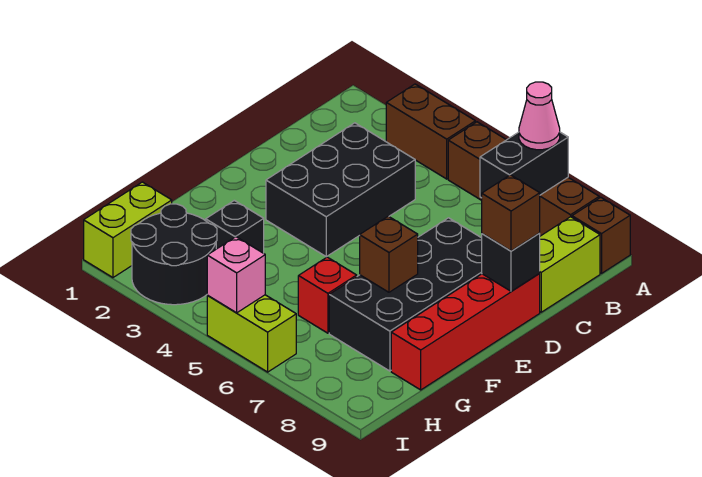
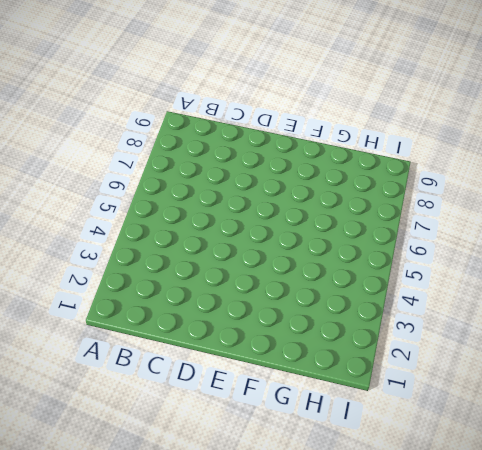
none -> brown 1x2 brick [386,84,475,179]
none -> brown 1x4 brick [448,122,599,236]
none -> brown 1x1 brick [572,197,630,273]

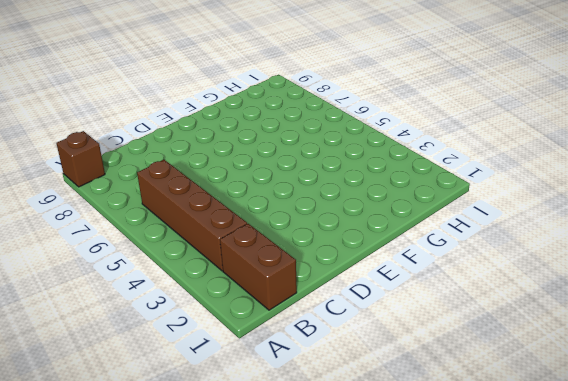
brown 1x2 brick [220,224,297,310] -> brown 1x2 brick moved to [386,84,475,179]
brown 1x4 brick [137,160,247,271] -> brown 1x4 brick moved to [448,122,599,236]
none -> lime 1x2 brick [540,217,600,312]
none -> black 2x3 brick [266,123,415,257]
none -> black 2x4 brick [329,218,482,371]

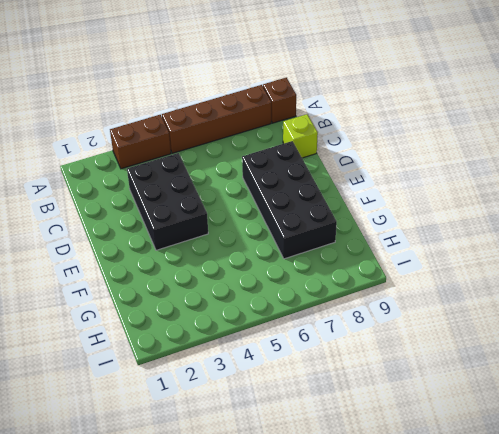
lime 1x1 brick [283,114,318,158] -> lime 1x2 brick [540,217,600,312]
none -> red 1x4 brick [391,273,540,390]
none -> black 1x1 brick [206,200,264,253]
none -> red 1x1 brick [298,257,357,333]

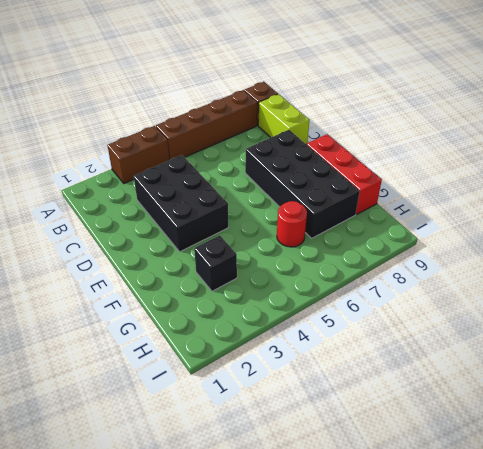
red 1x3 brick [306,134,382,214] -> red 1x4 brick [391,273,540,390]
red 1x1 round brick [277,201,307,247] -> red 1x1 brick [298,257,357,333]
none -> lime 1x2 brick [84,182,172,278]
none -> black 2x2 round brick [131,204,217,305]
none -> lime 1x2 brick [207,295,296,372]

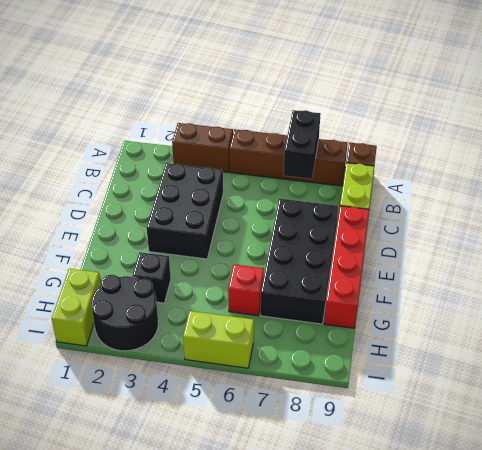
none -> black 1x1 brick [482,233,540,291]
none -> brown 1x1 brick [360,216,418,292]
none -> pink 1x1 brick [207,237,265,313]

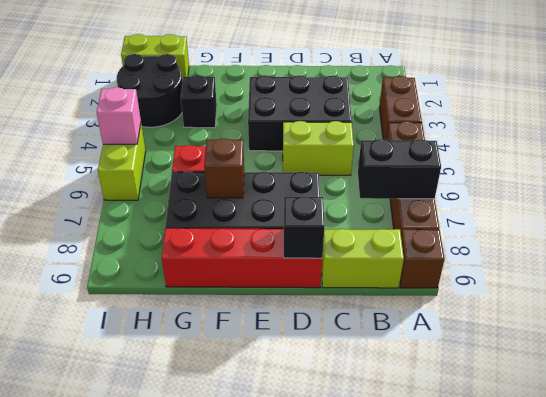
lime 1x2 brick [283,121,354,175] -> none
none -> pink 1x1 cone [519,82,560,150]
none -> brown 1x1 brick [482,175,540,251]

